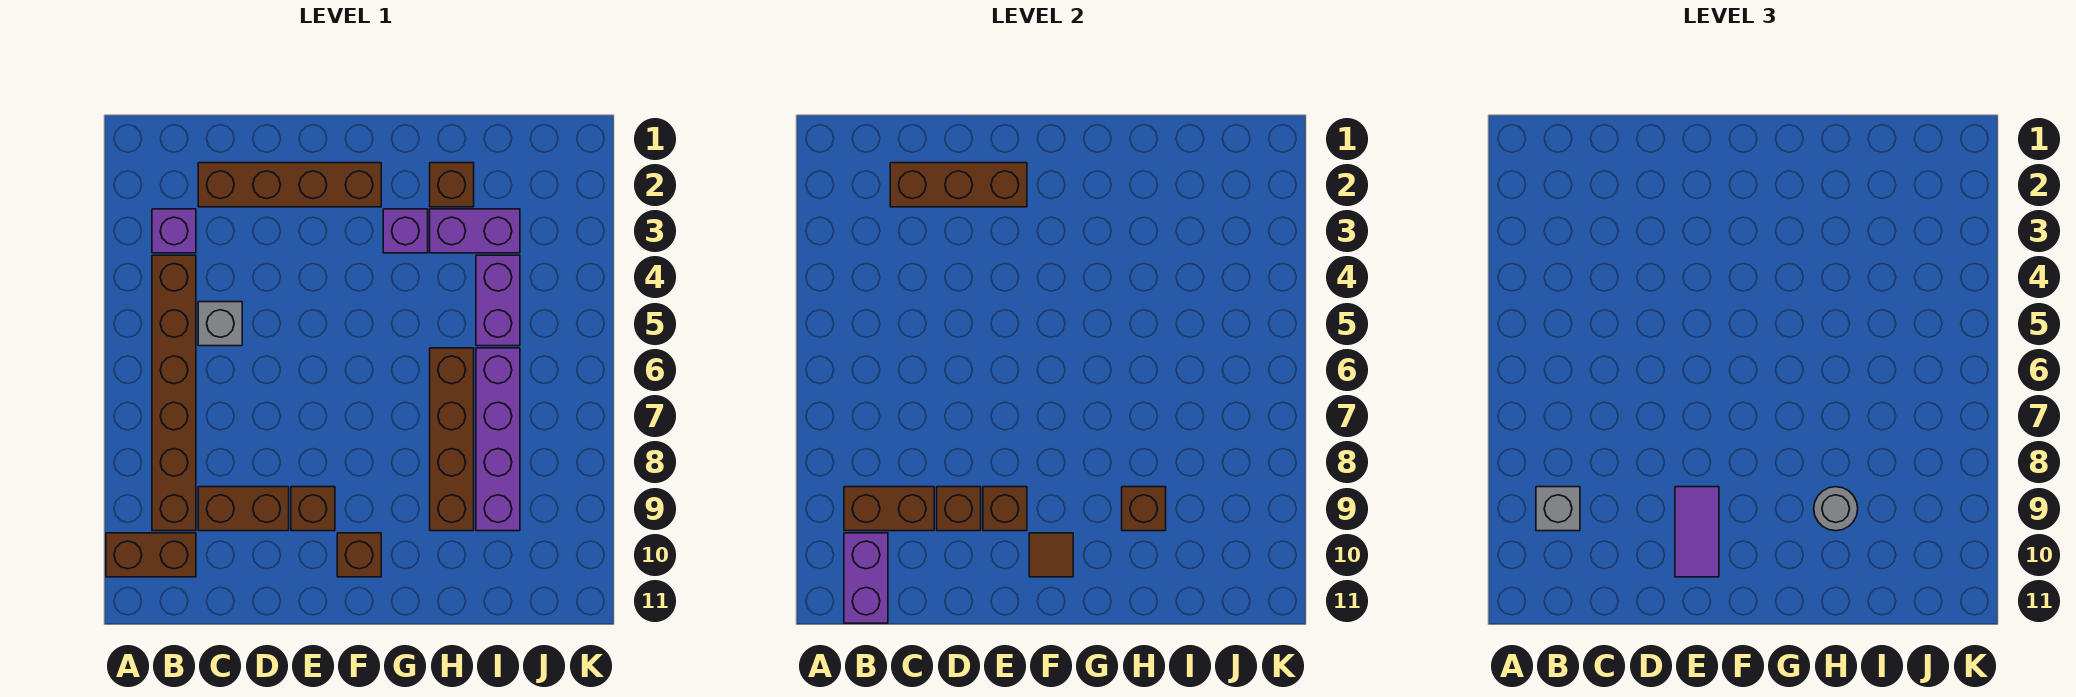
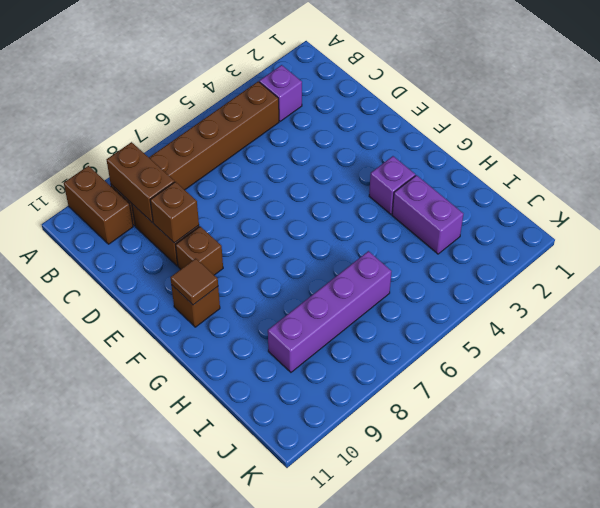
none -> brown 1x4 brick [198,163,381,207]
none -> grey 1x1 brick [198,302,242,346]
none -> brown 1x1 brick [430,163,474,207]

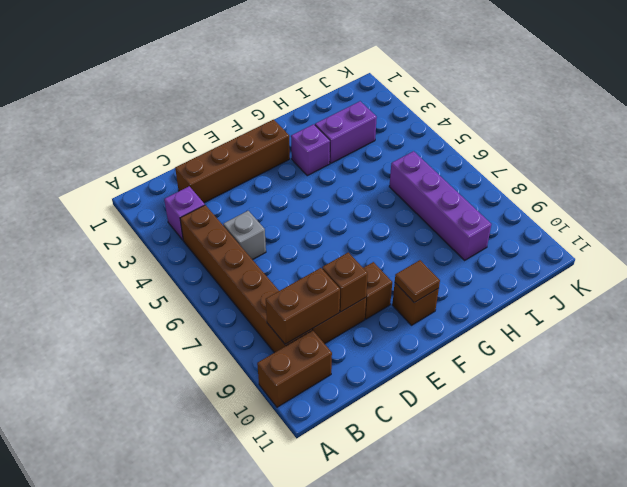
none -> brown 1x1 brick [430,163,474,207]
none -> brown 1x4 brick [430,348,474,531]
none -> purple 1x2 brick [476,255,520,346]

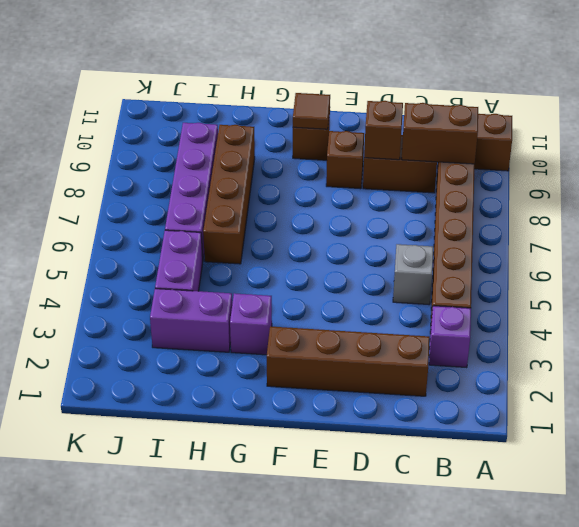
none -> brown 1x1 brick [430,163,474,207]
none -> purple 1x2 brick [844,533,888,623]
none -> brown 1x3 brick [890,163,1027,207]

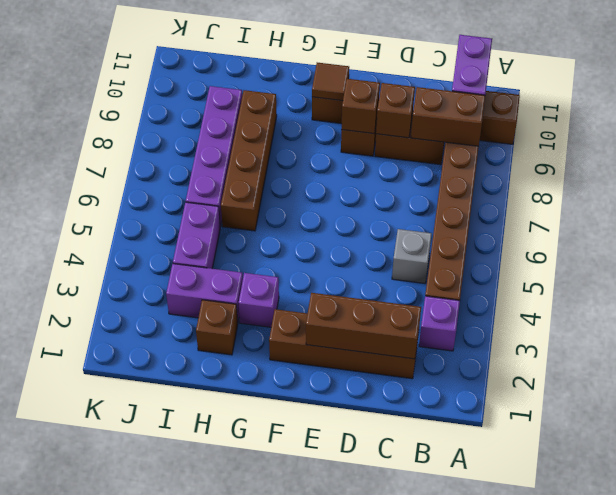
none -> brown 1x1 brick [1122,487,1166,531]
none -> grey 1x1 brick [1536,487,1580,531]
none -> purple 1x2 tile [1675,487,1719,577]

